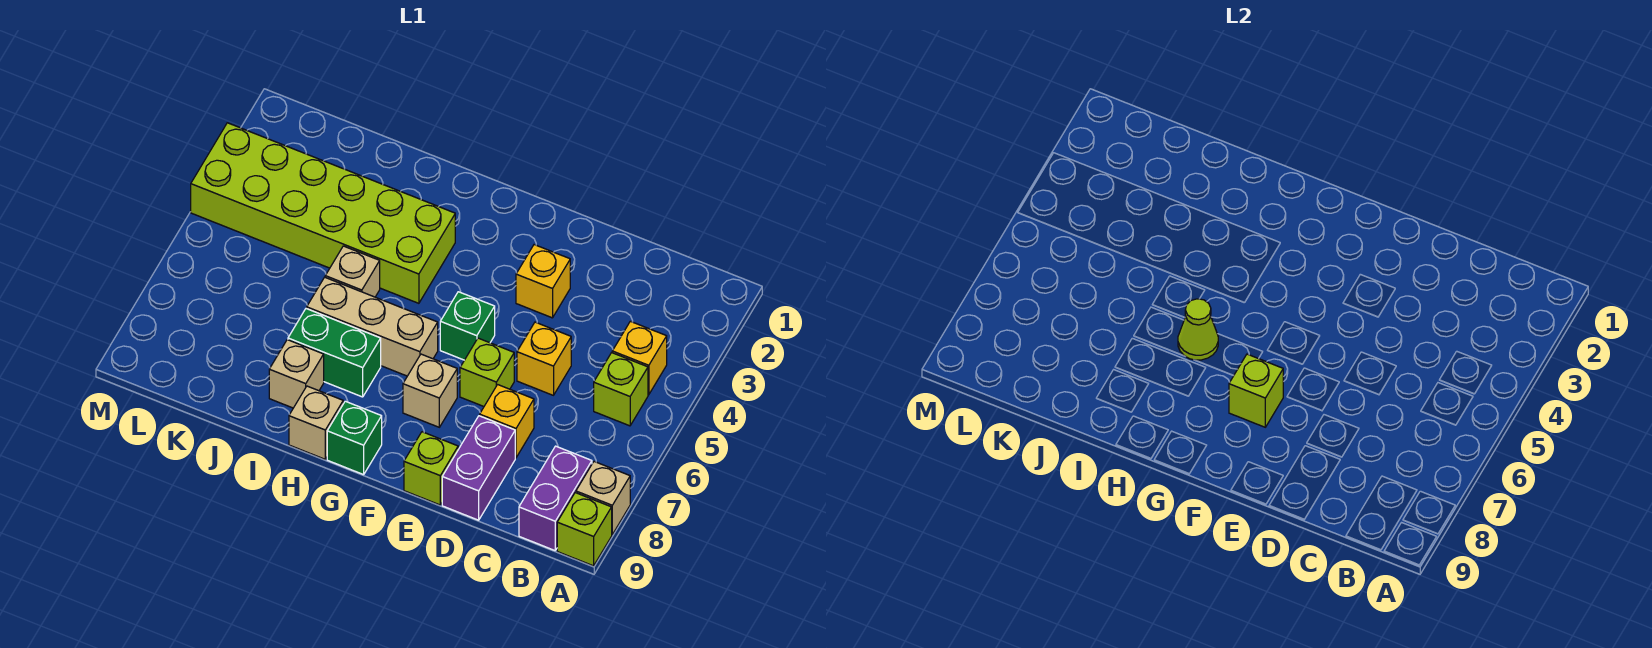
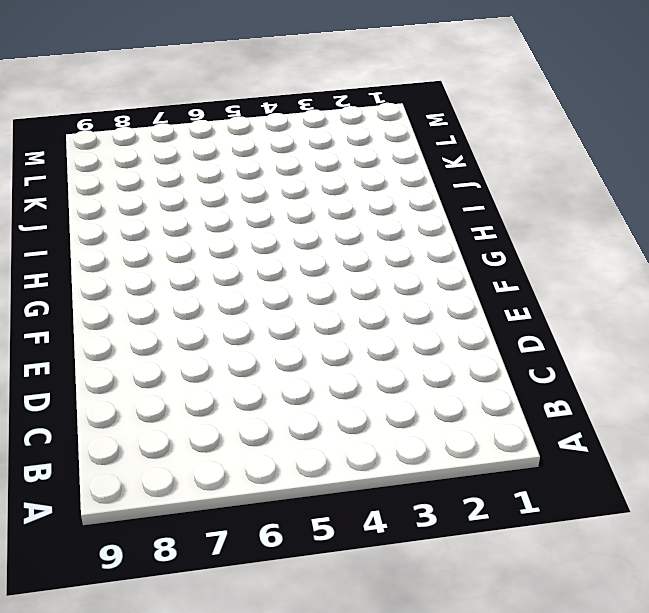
none -> tan 1x1 brick [576,462,630,534]
none -> lime 1x1 brick [557,493,612,566]
none -> yellow 1x1 brick [612,321,667,395]

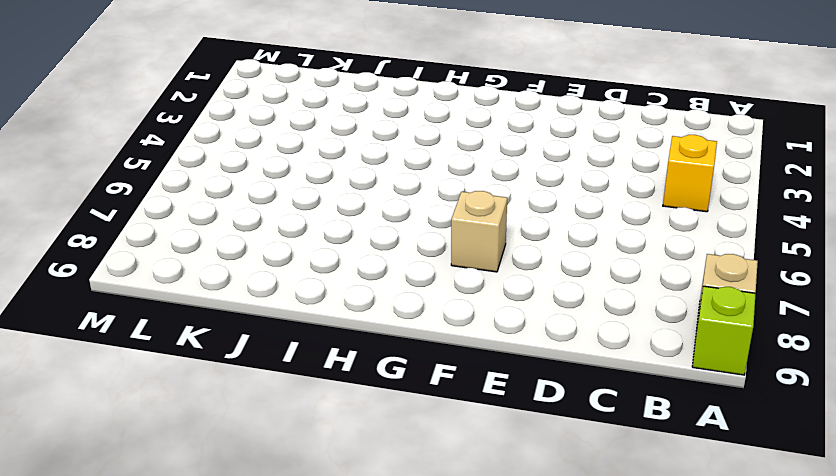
none -> lime 1x1 brick [594,353,648,426]
none -> purple 1x2 brick [519,446,592,550]
none -> yellow 1x1 brick [517,322,571,395]

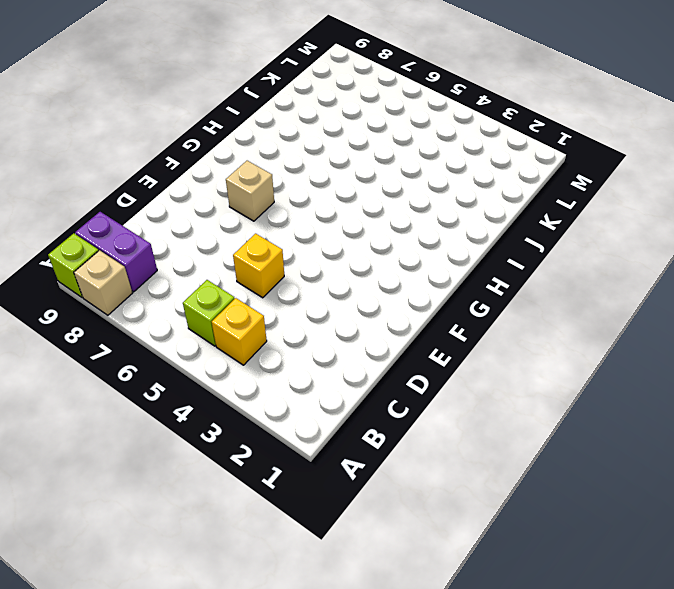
none -> yellow 1x1 brick [480,385,534,458]
none -> purple 1x2 brick [442,416,515,520]
none -> yellow 1x1 brick [516,245,570,318]

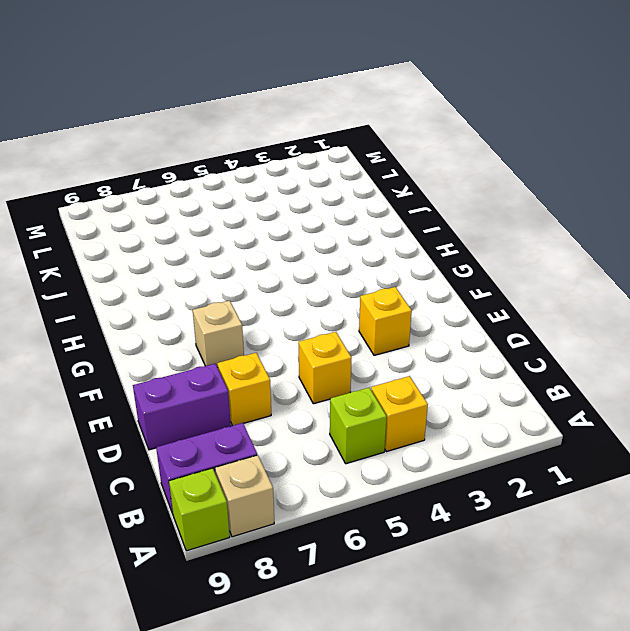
none -> lime 1x1 brick [460,338,514,406]
none -> lime 1x1 brick [404,432,458,505]
none -> green 1x1 brick [440,292,495,360]

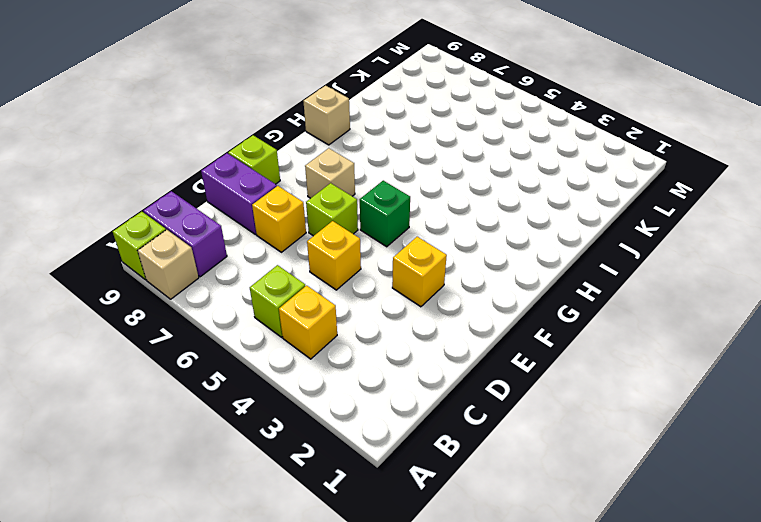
none -> tan 1x3 brick [307,277,438,376]
none -> green 1x1 brick [327,401,382,475]
none -> lime 2x6 brick [191,123,455,303]

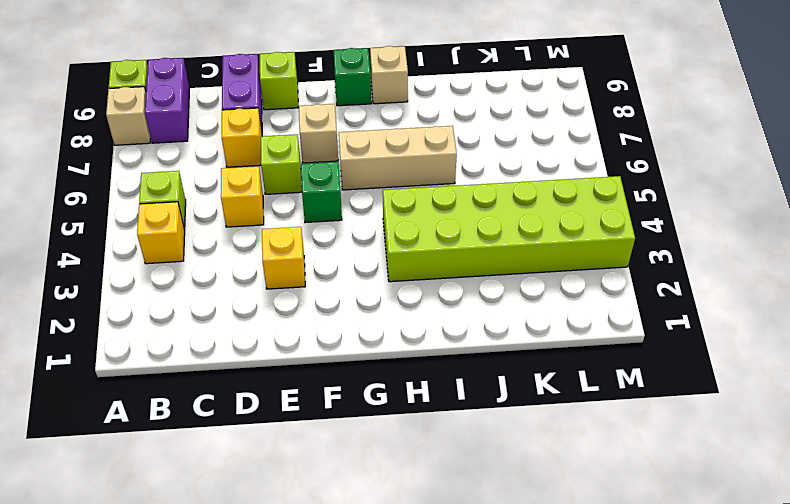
none -> green 1x2 brick [288,308,381,397]
none -> tan 1x1 brick [325,246,380,297]
none -> tan 1x1 brick [269,340,324,408]

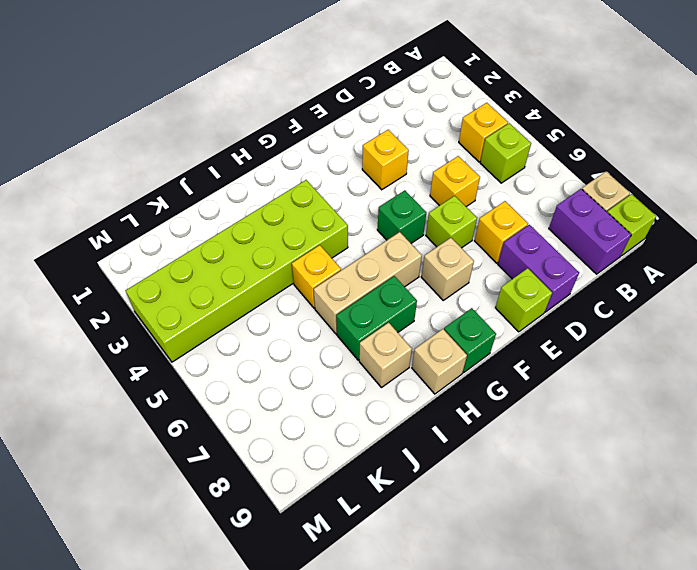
yellow 1x1 brick [292,245,341,308] -> tan 1x1 brick [325,246,380,297]
none -> lime 1x1 brick [1229,354,1283,427]
none -> lime 1x1 cone [1178,299,1218,360]

